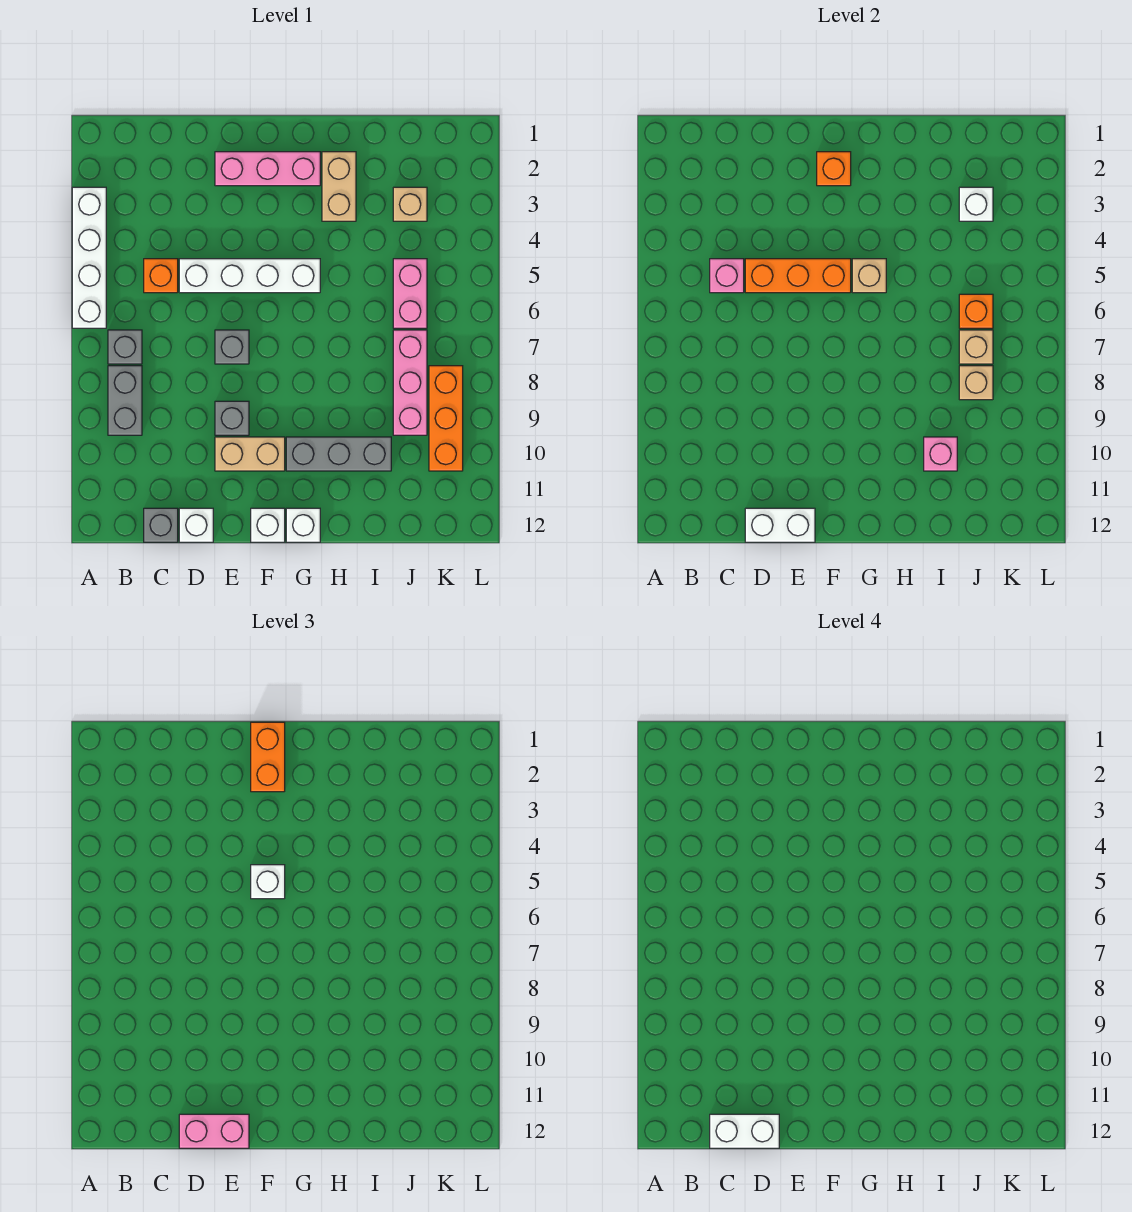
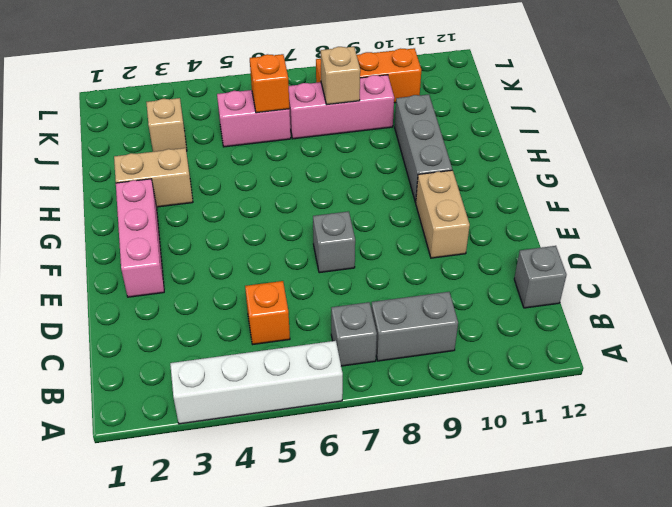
none -> white 1x4 brick [179,259,320,293]
none -> white 1x1 brick [179,508,213,542]
none -> grey 1x1 brick [215,401,249,435]
none -> white 1x1 brick [251,508,285,542]

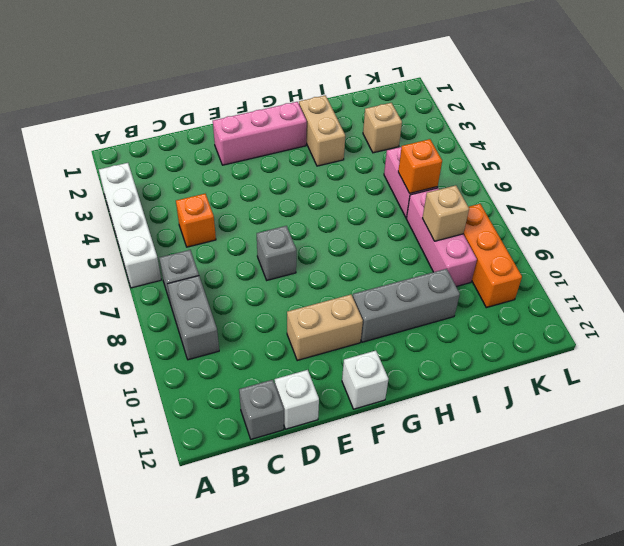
none -> white 1x4 brick [179,259,320,293]
none -> grey 1x1 brick [215,401,249,435]
none -> white 1x1 brick [286,508,320,542]
none -> pink 1x1 brick [710,259,744,293]

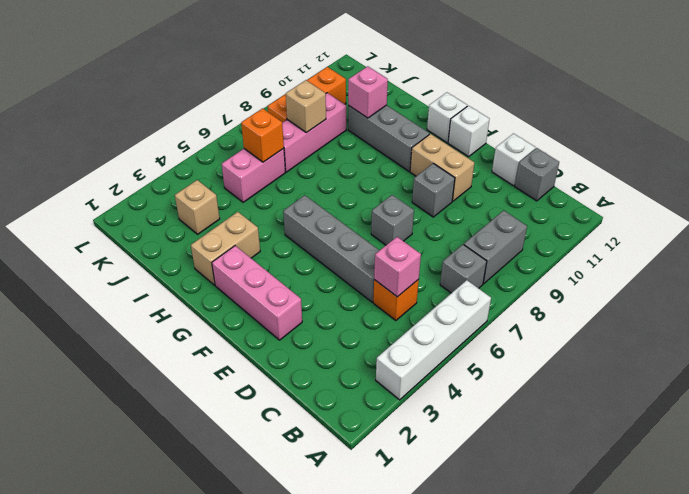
grey 1x4 brick [283,195,380,302] -> white 1x4 brick [179,259,320,293]
none -> orange 1x3 brick [745,259,851,293]
none -> white 1x2 brick [745,508,815,542]
none -> orange 1x1 brick [817,152,851,186]
none -> tan 1x1 brick [852,259,886,293]

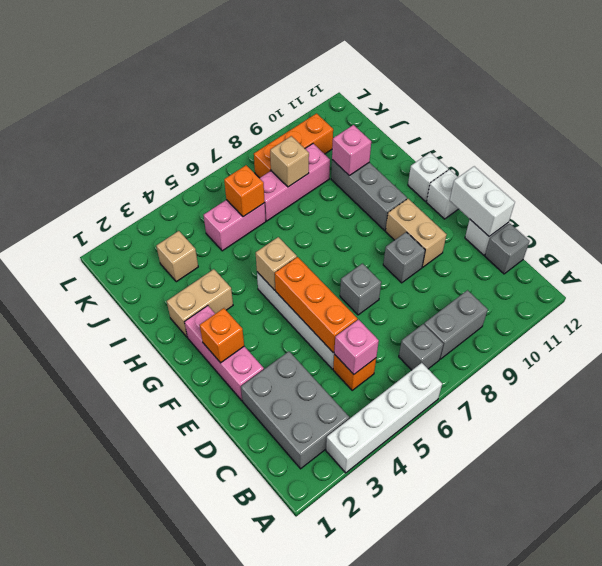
grey 2x3 brick [241,352,349,469] -> none
none -> white 1x1 brick [959,187,993,221]
none -> tan 1x1 brick [959,330,993,364]
none -> pink 1x2 brick [179,1114,249,1148]
none -> orange 1x2 brick [251,722,285,792]

